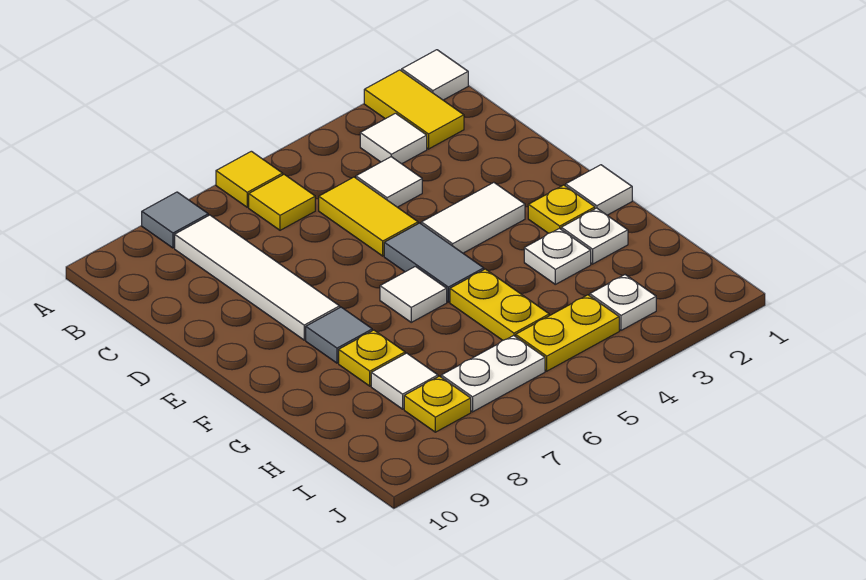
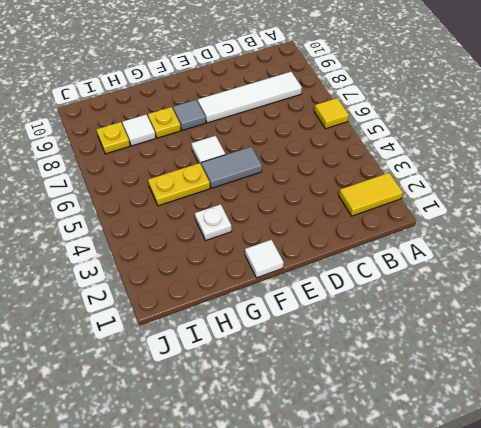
none -> white 1x1 tile [402,50,468,100]
none -> grey 1x1 tile [142,192,208,248]
none -> white 1x1 tile [360,113,427,164]

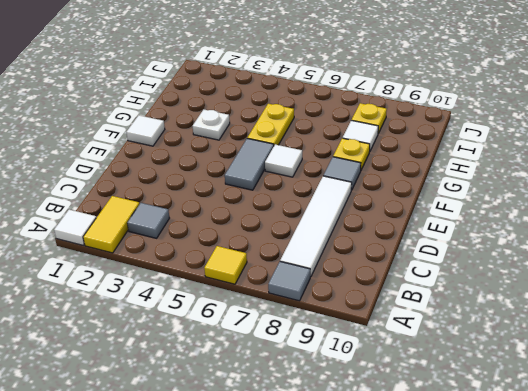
grey 1x1 tile [127,203,169,238] -> white 1x1 tile [360,113,427,164]
none -> yellow 1x1 tile [249,174,315,230]
none -> white 1x1 tile [356,157,422,207]
none -> yellow 1x2 tile [319,177,418,256]

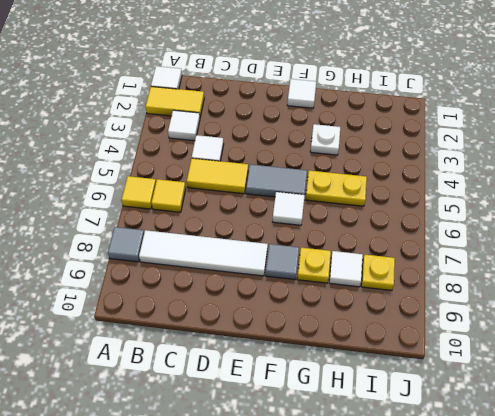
none -> white 1x2 tile [421,182,525,253]
none -> yellow 1x1 plate [528,185,595,233]
none -> white 1x1 plate [561,208,628,264]

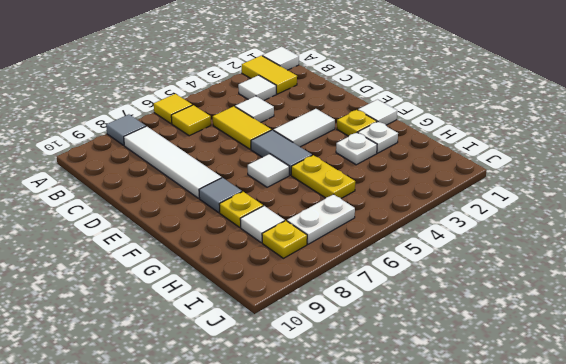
none -> white 1x1 plate [590,275,656,330]
none -> yellow 1x2 plate [516,295,619,371]

